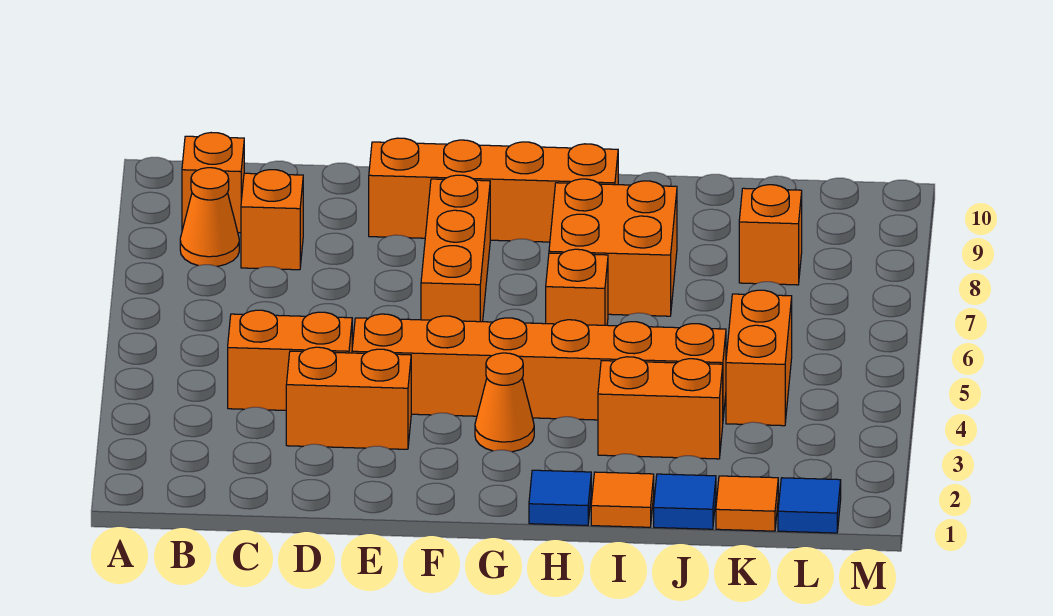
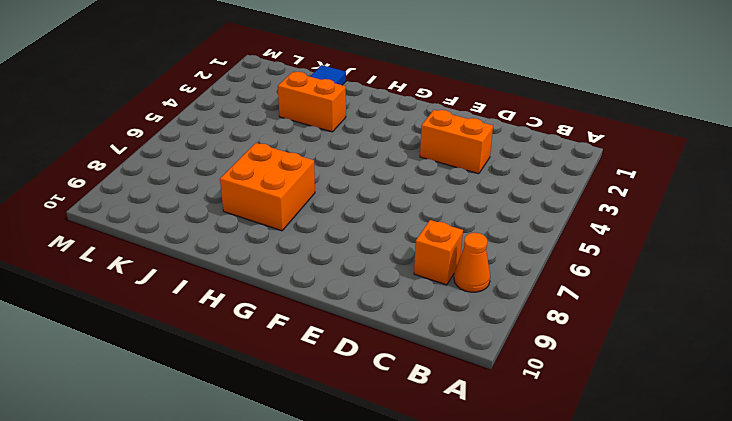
none -> orange 1x1 brick [182,133,244,233]
none -> orange 1x2 brick [228,310,352,410]
none -> orange 1x6 brick [352,314,726,420]

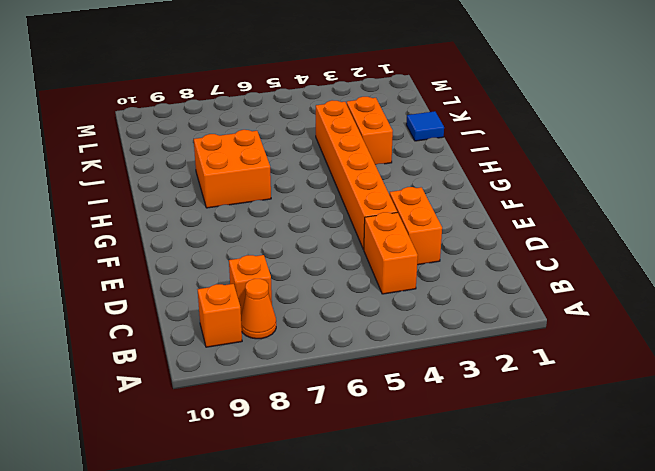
none -> orange 1x4 brick [369,138,618,242]
none -> orange 1x3 brick [421,175,490,322]
none -> orange 1x1 cone [475,353,534,452]

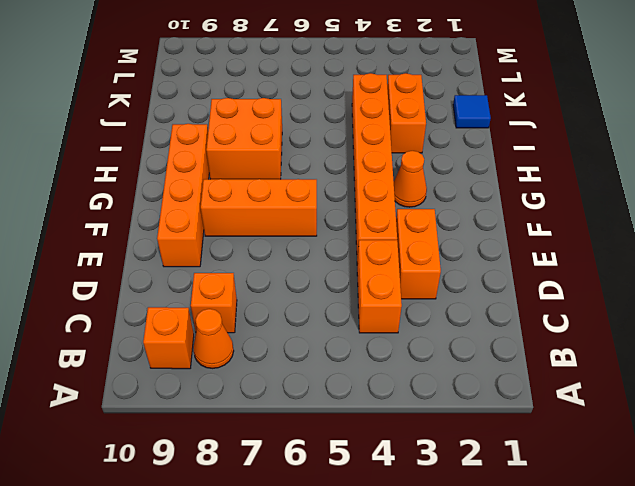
none -> blue 1x1 tile [529,470,591,525]
none -> orange 1x1 brick [546,249,608,325]
none -> orange 1x1 tile [591,472,654,527]

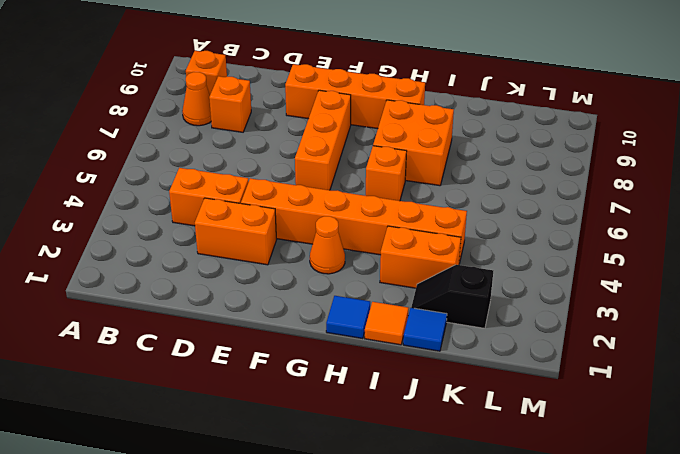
black 1x2 slope [411,265,493,328] -> none
none -> orange 1x1 tile [716,476,778,531]
none -> orange 1x2 brick [726,290,792,426]
none -> orange 1x1 brick [739,185,802,285]

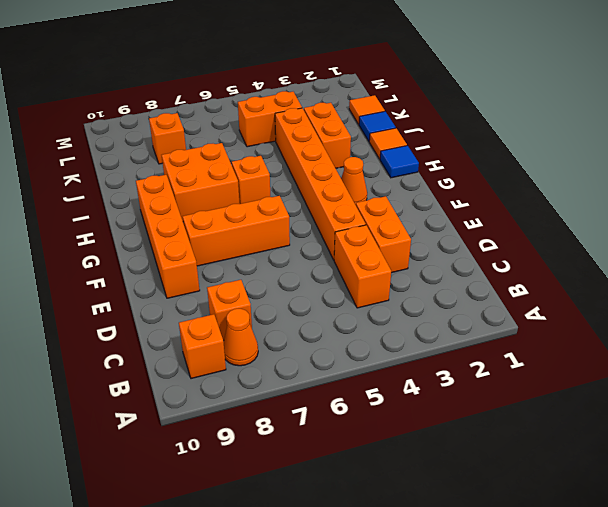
none -> blue 1x1 tile [778,478,841,533]

